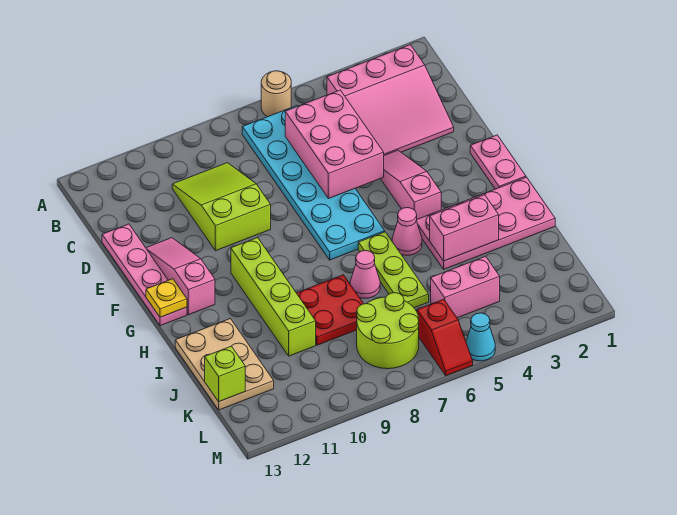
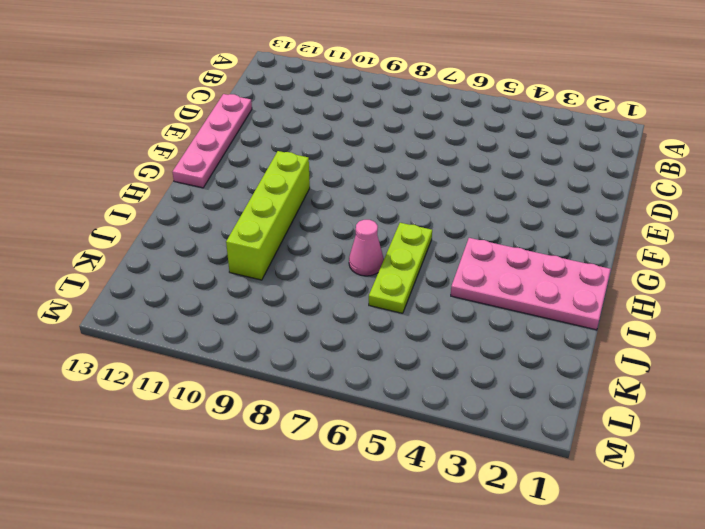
none -> tan 1x1 round brick [261,71,291,117]
none -> pink 3x3 slope [327,45,454,155]
none -> cyan 2x6 plate [242,105,385,260]

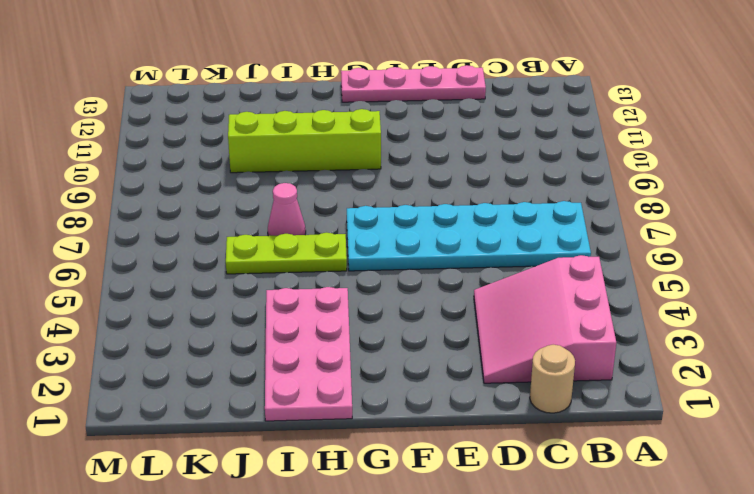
tan 1x1 round brick [530,345,575,413] -> tan 1x1 round brick moved to [261,71,291,117]
none -> lime 2x3 slope [172,163,271,251]
none -> pink 1x3 slope [381,150,441,219]
none -> pink 1x3 slope [146,238,215,315]

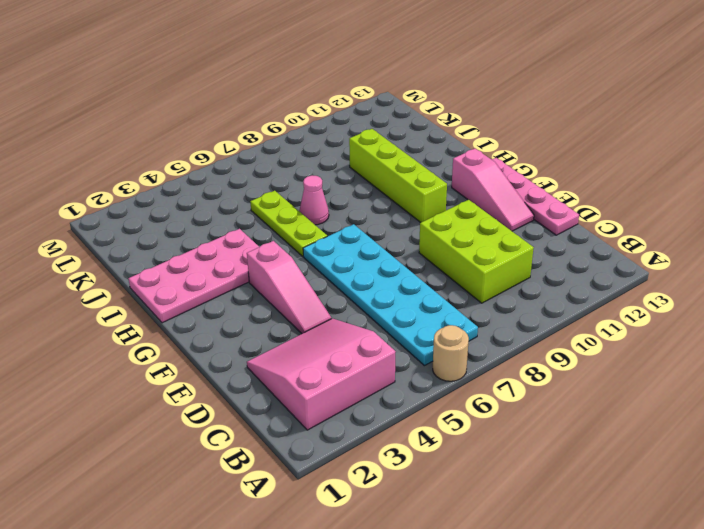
lime 2x3 brick [419,200,534,303] -> lime 2x3 slope [172,163,271,251]
none -> pink 1x2 plate [470,135,526,189]
none -> pink 1x1 cone [392,208,422,255]
none -> red 2x2 plate [297,275,364,345]

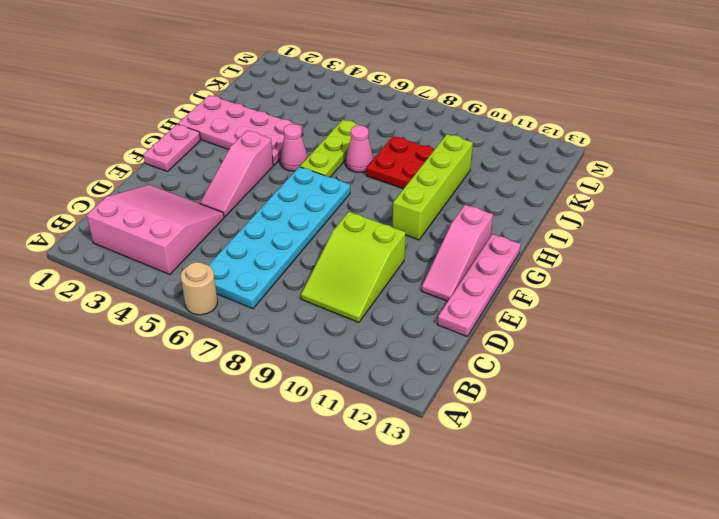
none -> tan 2x3 plate [175,319,274,410]
none -> pink 1x2 brick [431,256,500,318]
none -> lime 2x2 round brick [357,293,419,369]

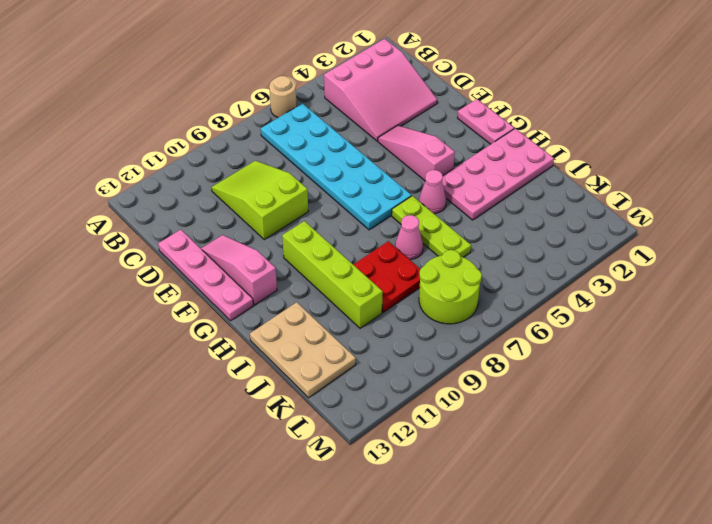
none -> pink 1x2 brick [431,256,500,318]
none -> red 1x2 slope [417,299,473,376]
none -> cyan 1x1 cone [466,313,495,361]

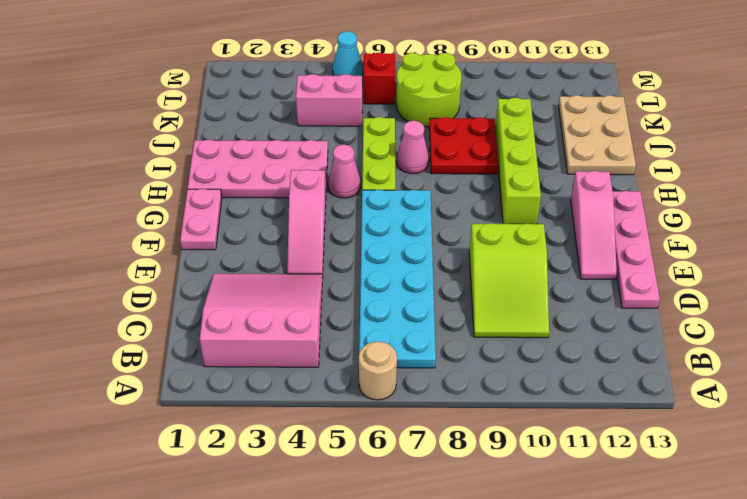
none -> pink 2x3 brick [285,90,384,199]
none -> yellow 1x1 plate [146,279,187,317]
none -> pink 1x2 brick [430,195,499,261]

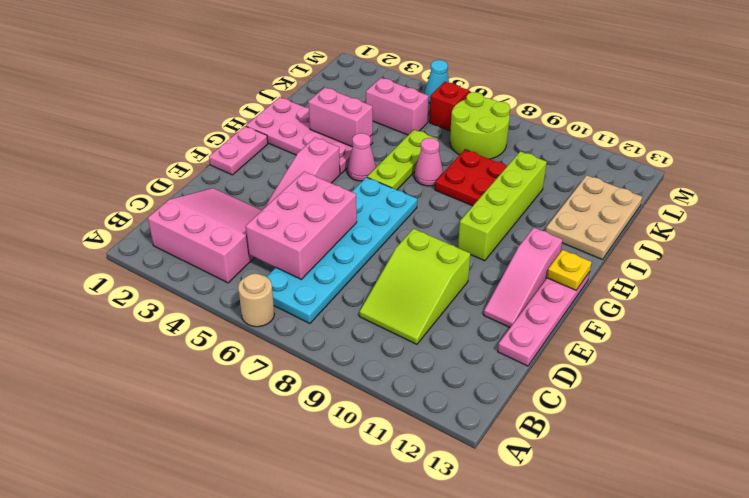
none -> lime 1x1 brick [205,346,245,402]

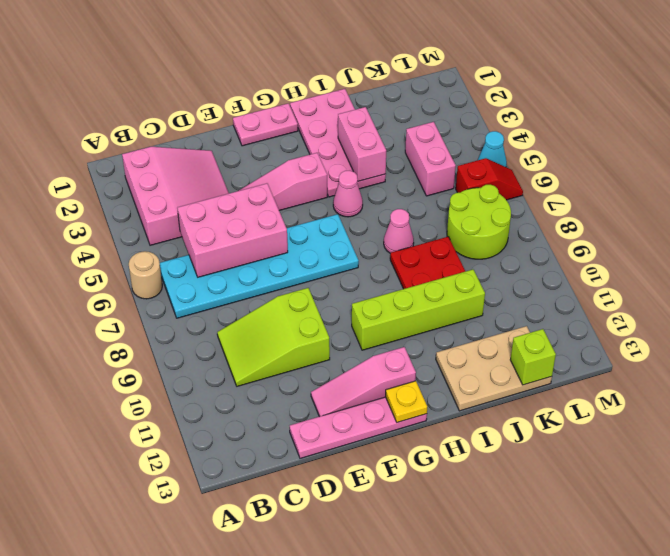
none -> lime 1x3 plate [358,232,429,308]

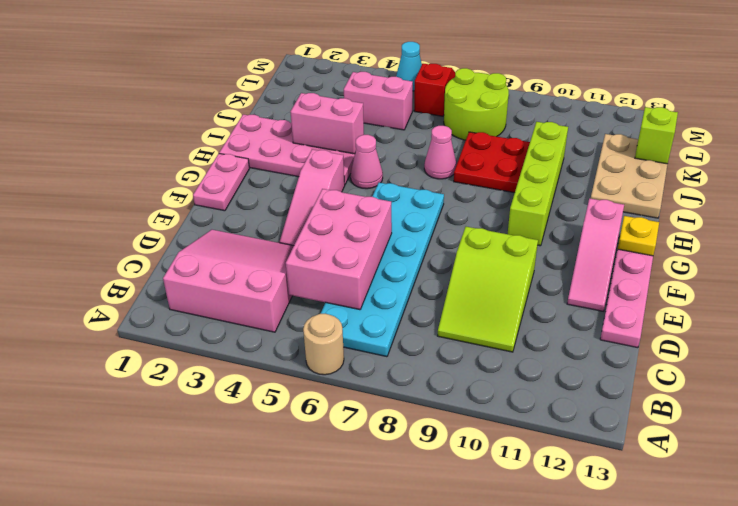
none -> lime 1x3 plate [358,232,429,308]

